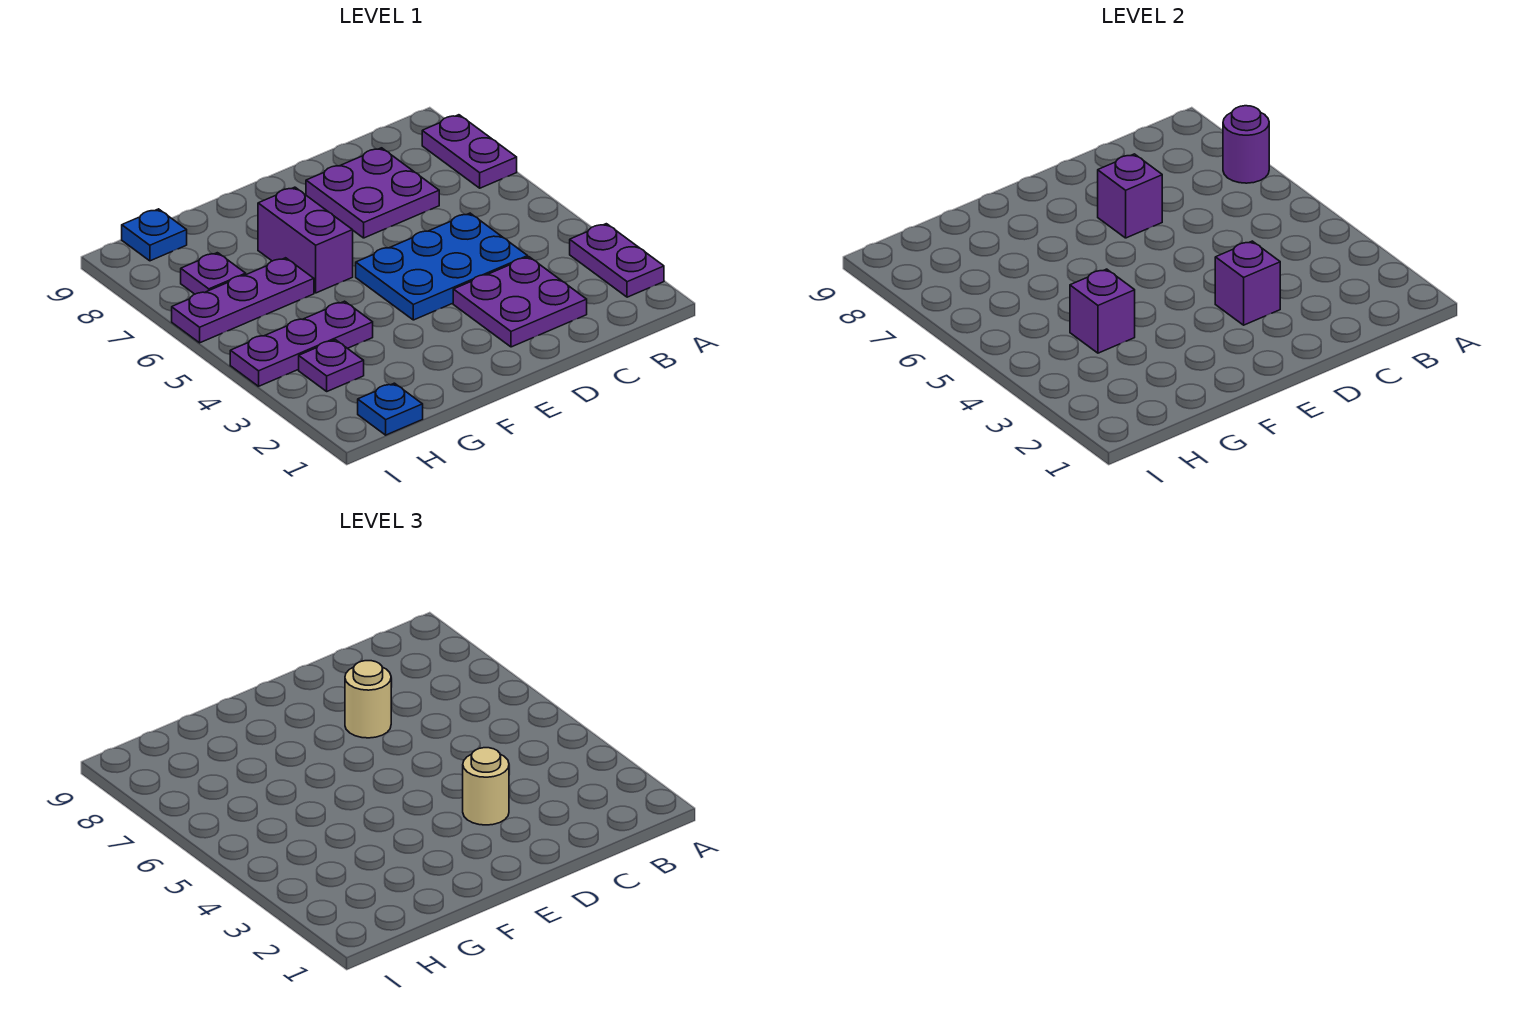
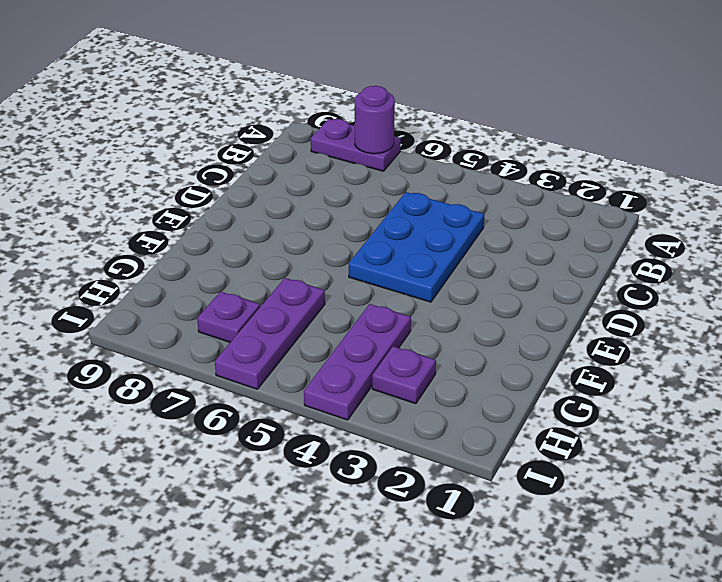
none -> purple 1x2 plate [570,224,664,297]
none -> purple 2x2 plate [453,257,587,347]
none -> purple 2x2 plate [306,148,439,238]

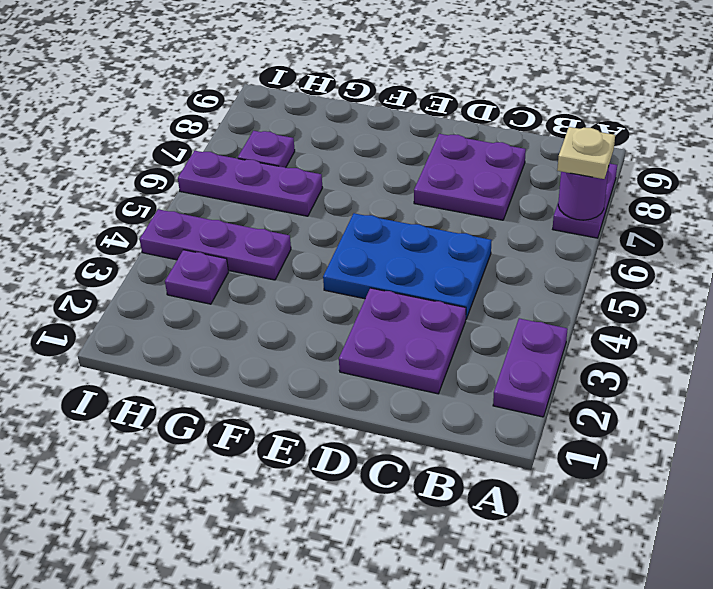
tan 1x1 plate [557,127,615,179] -> none
none -> purple 1x2 brick [258,187,353,293]
none -> blue 1x1 plate [358,383,423,435]
none -> blue 1x1 plate [122,209,187,261]

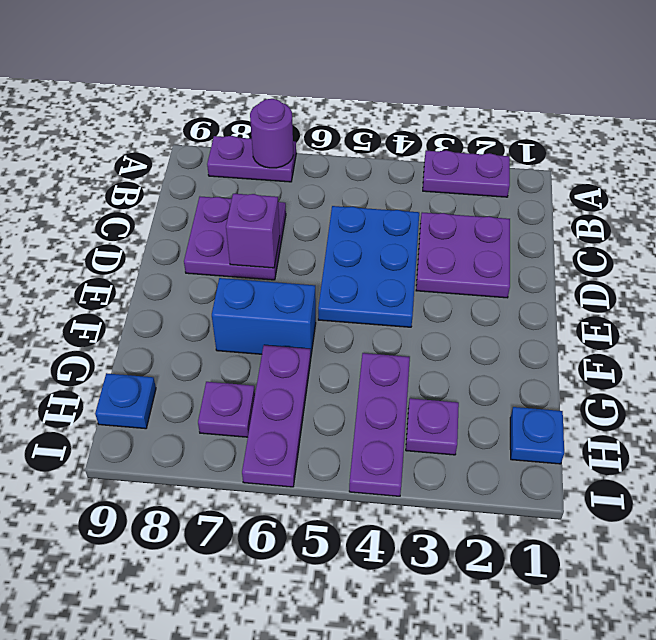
blue 1x2 brick [212,278,316,354] -> purple 1x2 brick [258,187,353,293]
none -> purple 1x1 brick [1215,241,1280,325]
none -> purple 1x1 brick [1070,269,1135,353]
none -> tan 1x1 round brick [463,748,509,825]

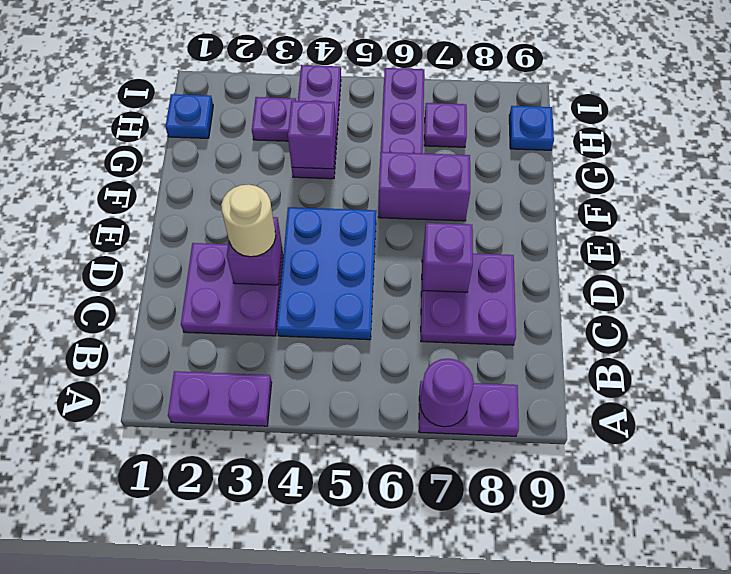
none -> tan 1x1 round brick [345,661,391,738]

